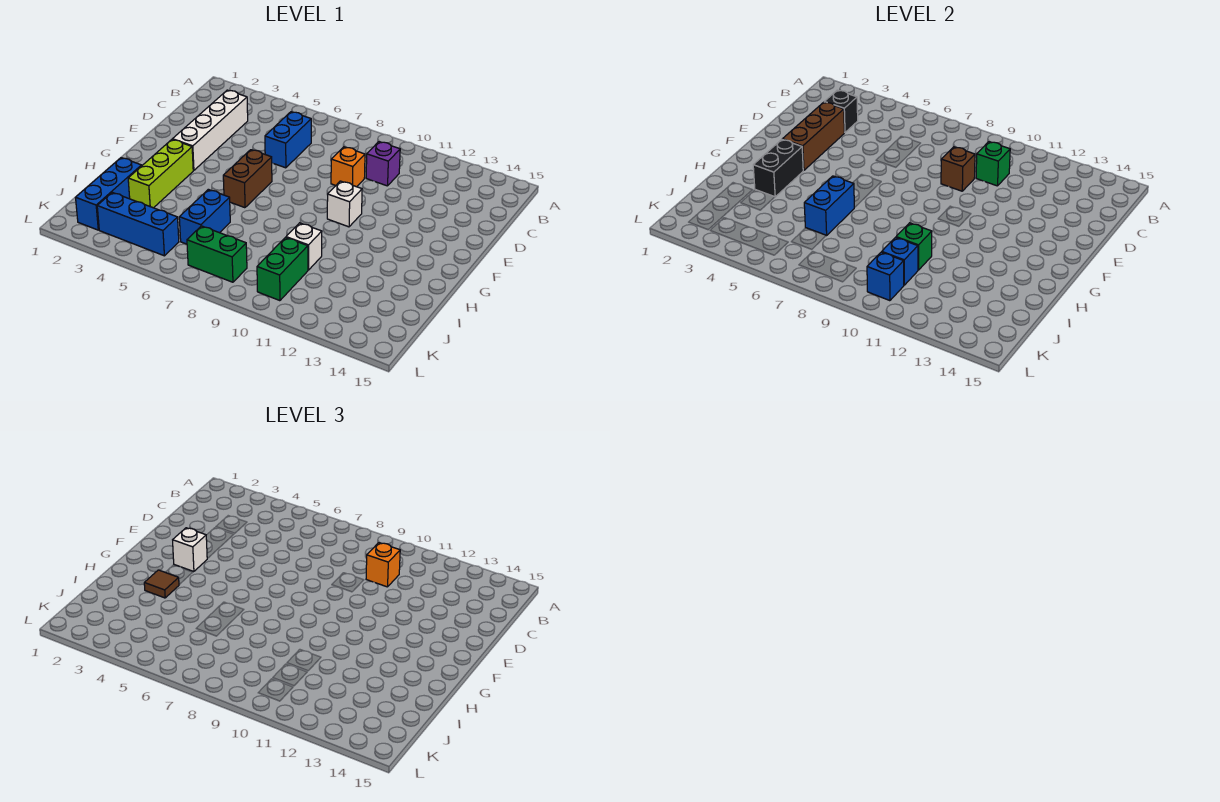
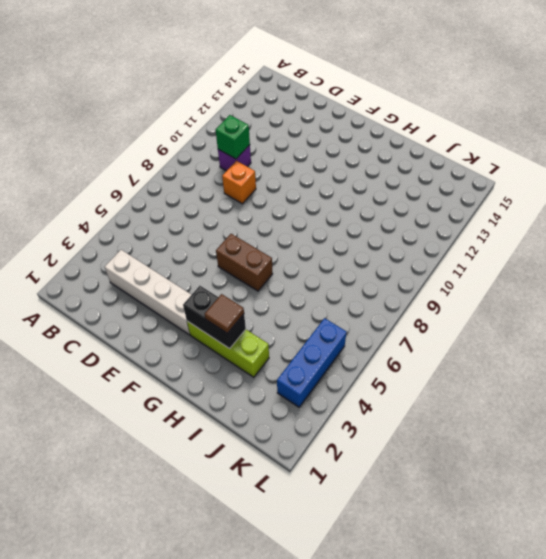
none -> blue 1x2 brick [265,112,311,168]
none -> white 1x1 brick [327,181,362,227]
none -> blue 1x3 brick [76,158,142,230]

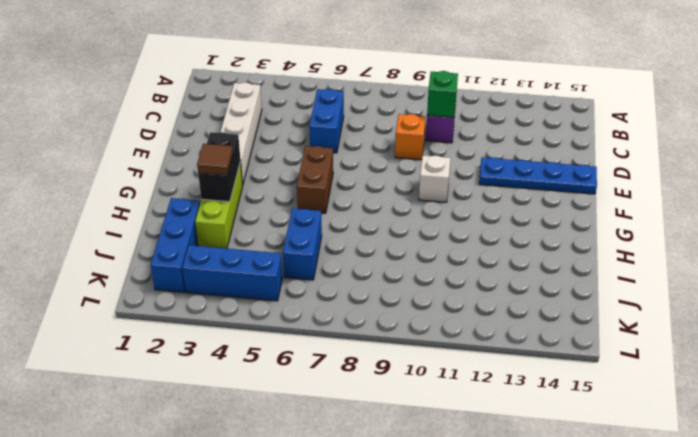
blue 1x4 plate [479,157,597,194] -> none
none -> white 1x1 brick [286,223,322,270]
none -> green 1x2 brick [257,237,308,301]
none -> green 1x2 brick [187,226,247,282]

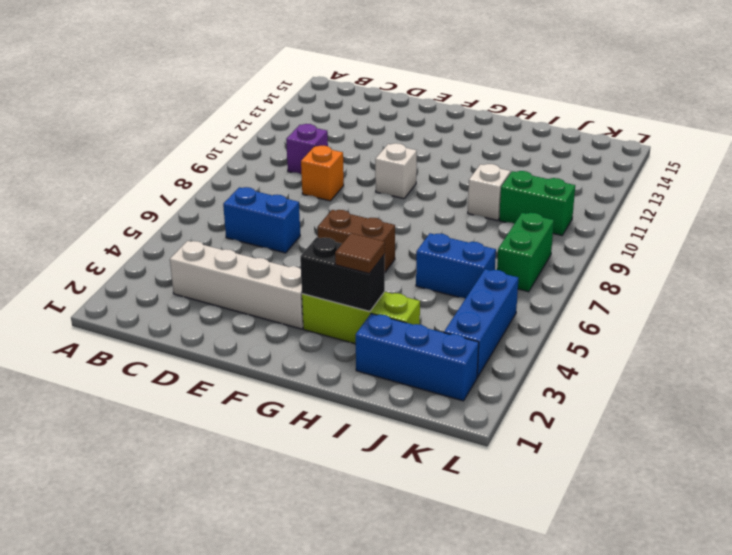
none -> black 1x1 brick [825,90,858,133]
none -> green 1x1 brick [976,142,1010,186]
none -> brown 1x3 brick [783,102,844,171]

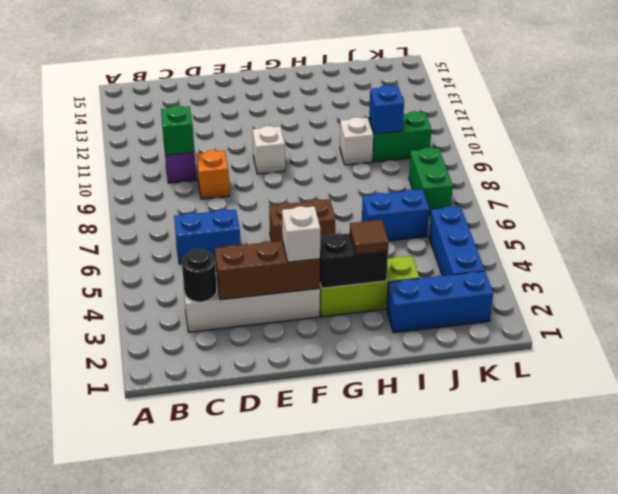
black 1x1 round brick [182,249,217,302] -> black 1x1 brick [825,90,858,133]
none -> brown 1x1 brick [941,147,975,191]
none -> blue 1x2 brick [804,176,854,236]
none -> green 1x1 brick [896,223,932,270]

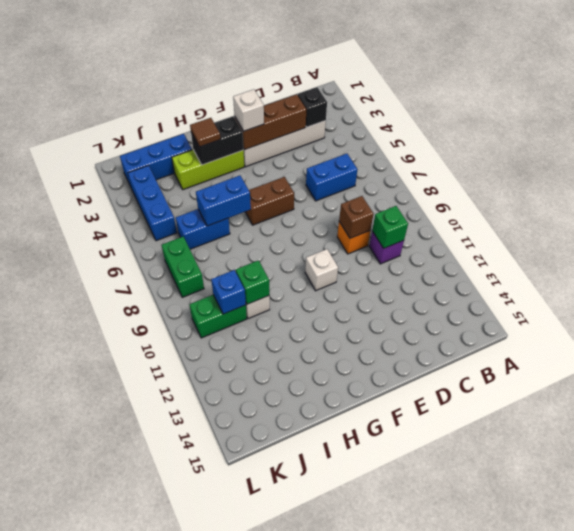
none -> blue 1x1 brick [867,252,904,301]
none -> orange 1x1 brick [366,543,400,587]

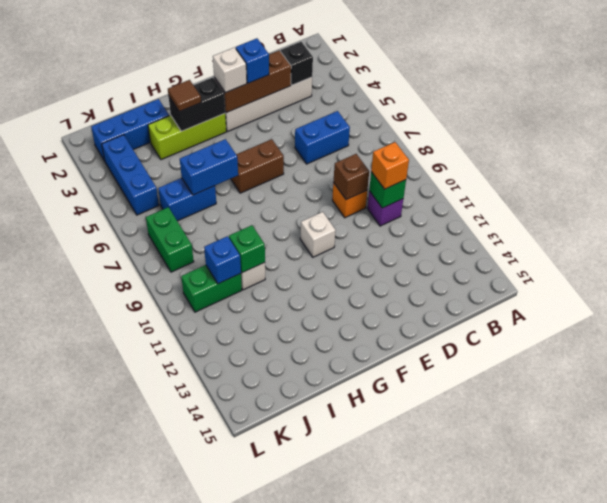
blue 1x1 brick [236,38,269,83] -> blue 1x1 brick moved to [867,252,904,301]

